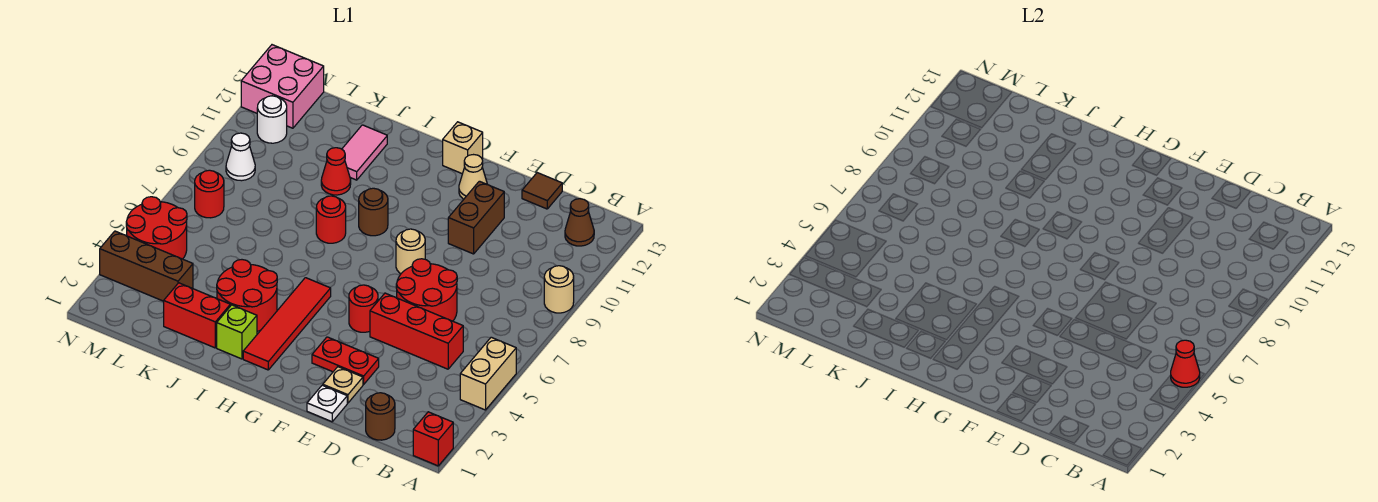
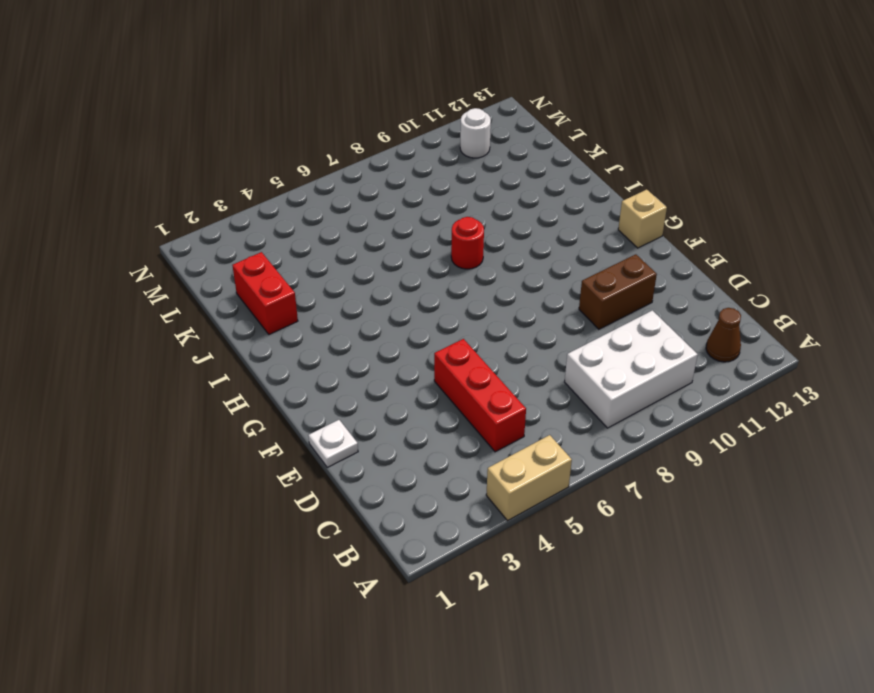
white 2x3 brick [565,310,698,428] -> none
none -> red 1x1 brick [413,412,453,466]
none -> tan 1x1 round brick [544,266,574,313]
none -> brown 1x1 round brick [366,393,395,440]
none -> red 2x2 round brick [396,259,457,321]

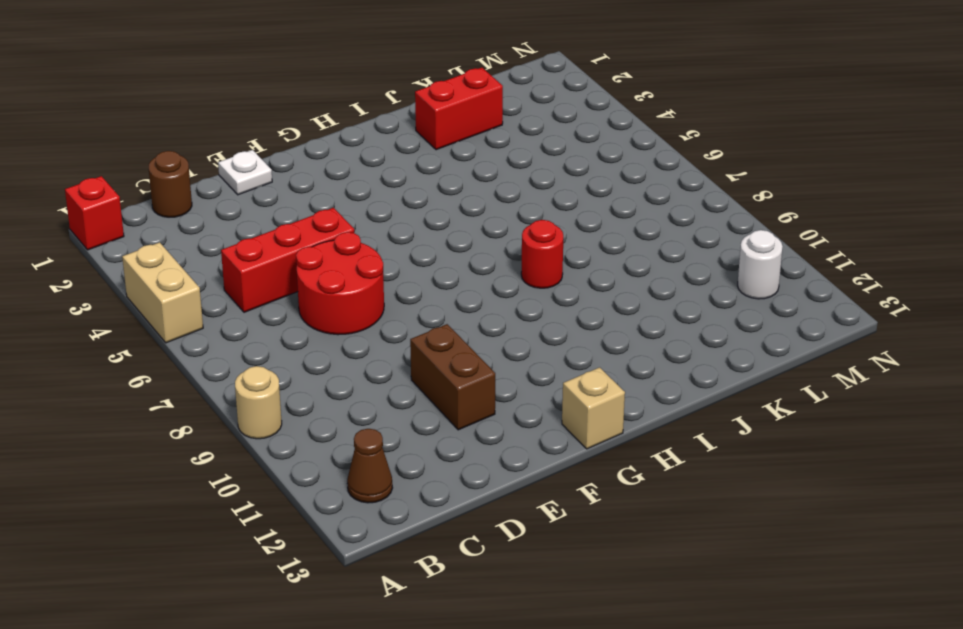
none -> brown 1x1 tile [522,173,562,209]
none -> tan 1x1 plate [323,367,363,403]
none -> red 1x2 plate [312,337,379,384]
none -> red 1x1 round brick [349,285,378,332]

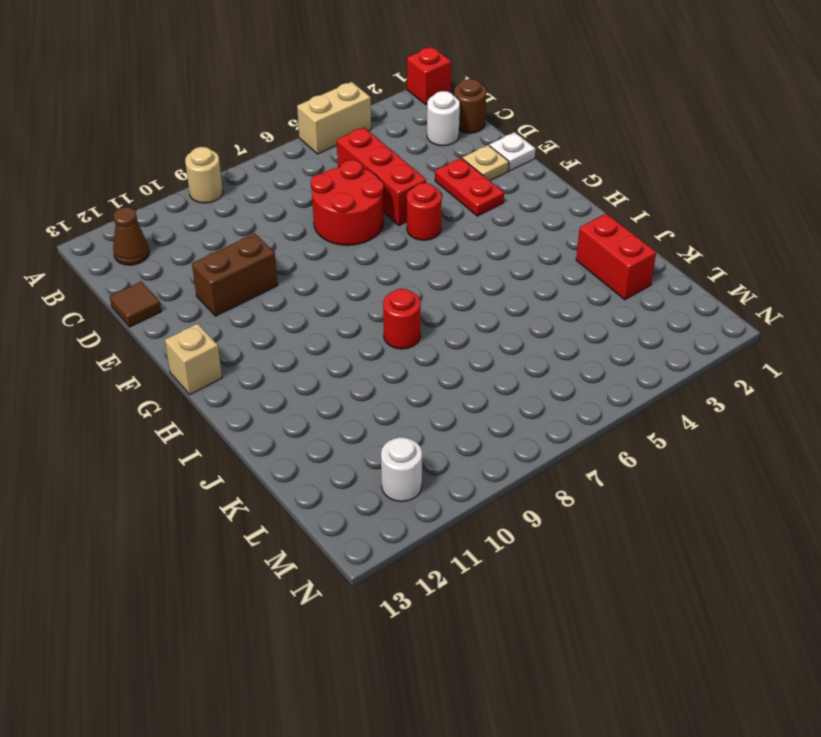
white 1x1 round brick [427,91,460,146] -> none
none -> tan 1x1 round brick [396,229,425,274]
none -> tan 1x1 cone [459,155,488,199]
none -> red 1x4 tile [243,278,331,370]
none -> brown 1x1 round brick [359,188,388,236]

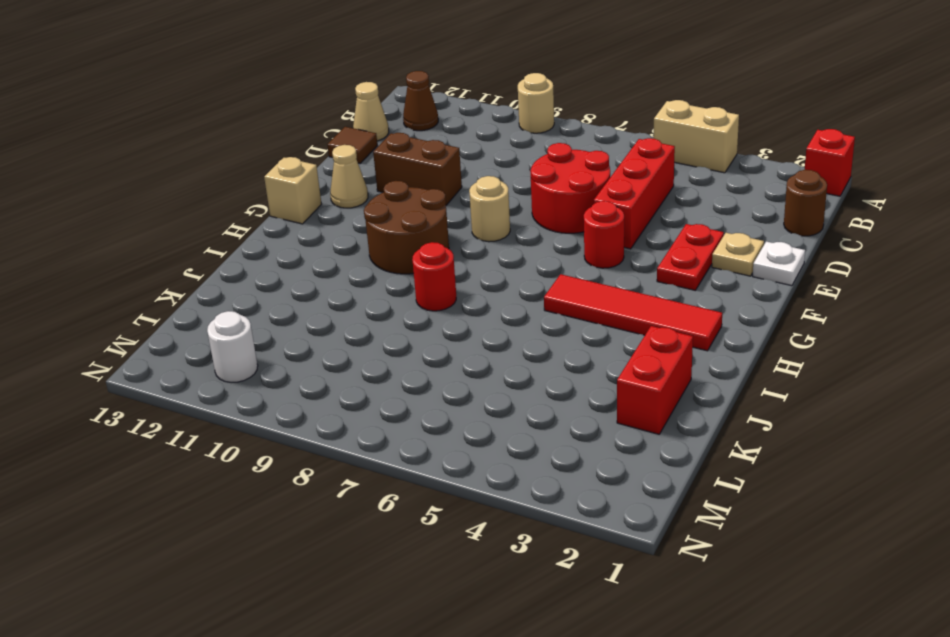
tan 1x1 cone [353,82,389,141] -> none
brown 2x2 round brick [364,181,449,274] -> brown 1x1 round brick [359,188,388,236]
none -> lime 1x1 brick [217,305,257,359]
none -> red 2x2 round brick [217,260,277,331]
none -> red 1x1 cone [321,148,351,195]
none -> pink 1x2 tile [342,125,387,180]

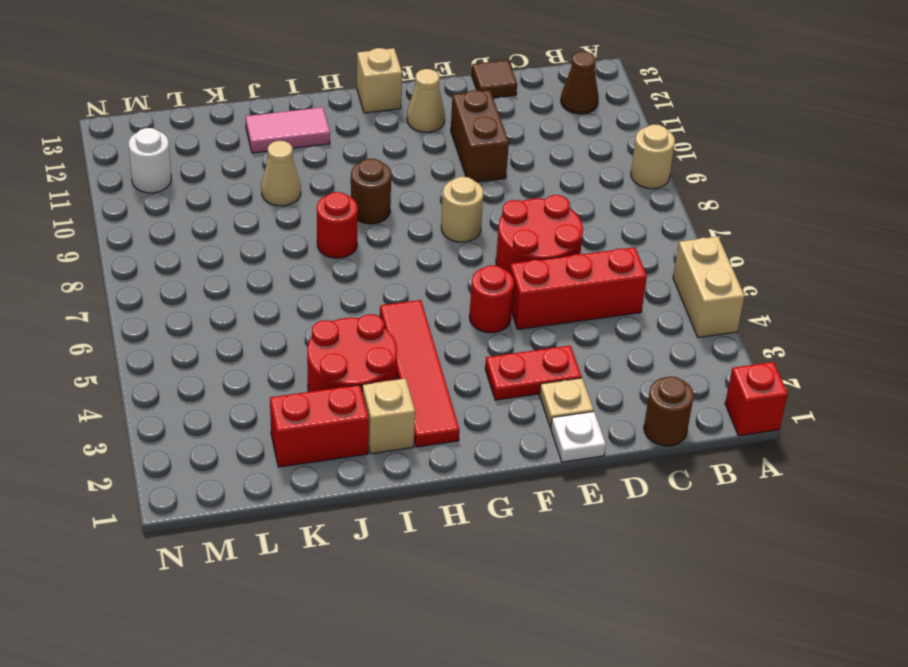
tan 1x1 brick [362,378,415,454] -> lime 1x1 brick [217,305,257,359]
pink 1x2 tile [245,107,330,153] -> pink 1x2 tile turned to [342,125,387,180]
tan 1x1 cone [261,141,301,206] -> red 1x1 cone [321,148,351,195]
none -> brown 1x3 brick [100,231,193,301]
none -> red 2x2 round brick [126,197,187,259]
none -> red 1x1 round brick [195,170,224,218]
none -> white 1x1 cone [226,133,255,181]

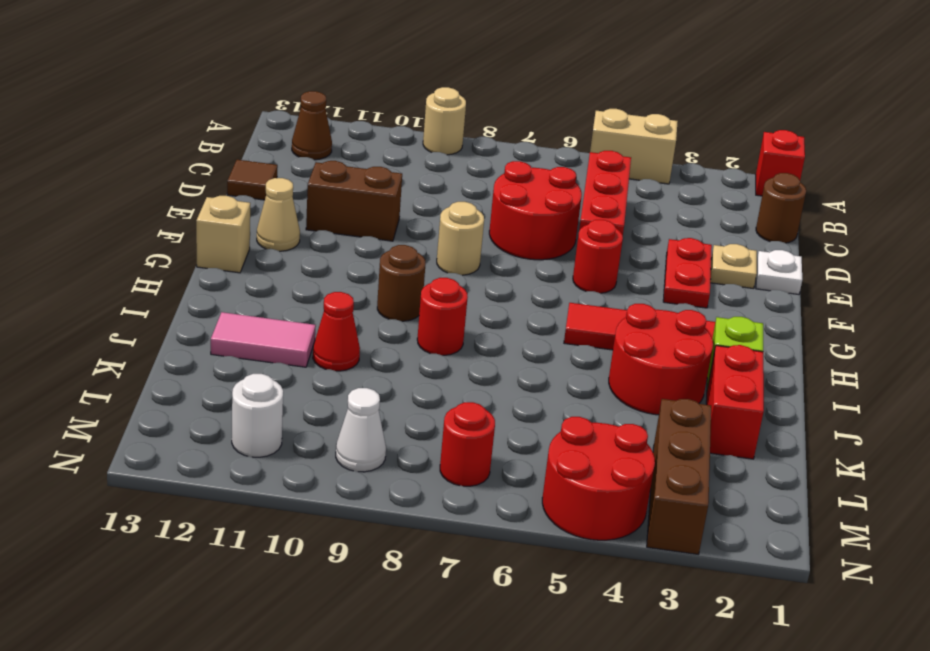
none -> pink 2x2 brick [241,45,324,128]
none -> red 1x1 cone [1171,340,1200,387]

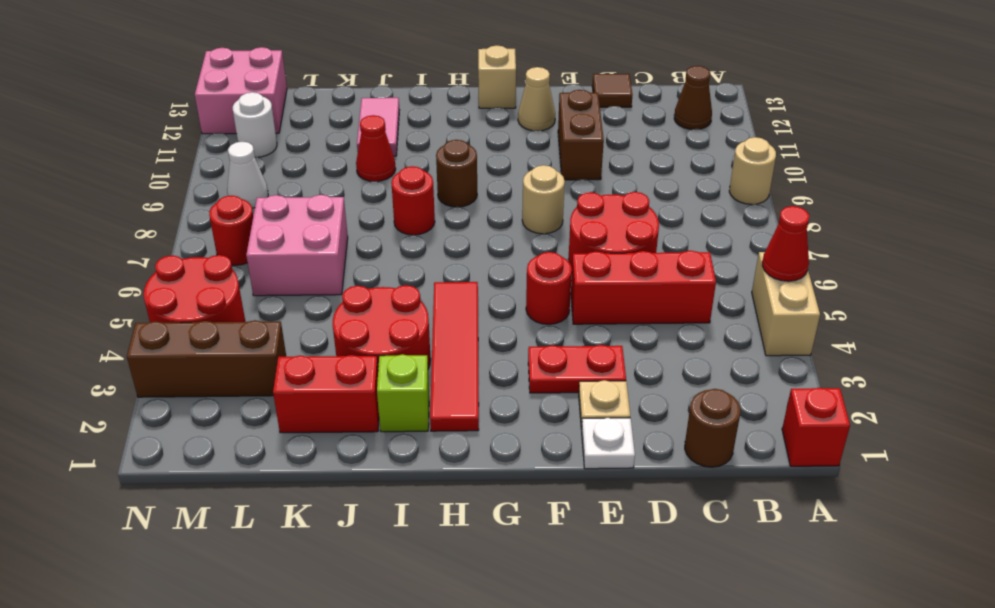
pink 2x2 brick [246,195,348,296] -> none

